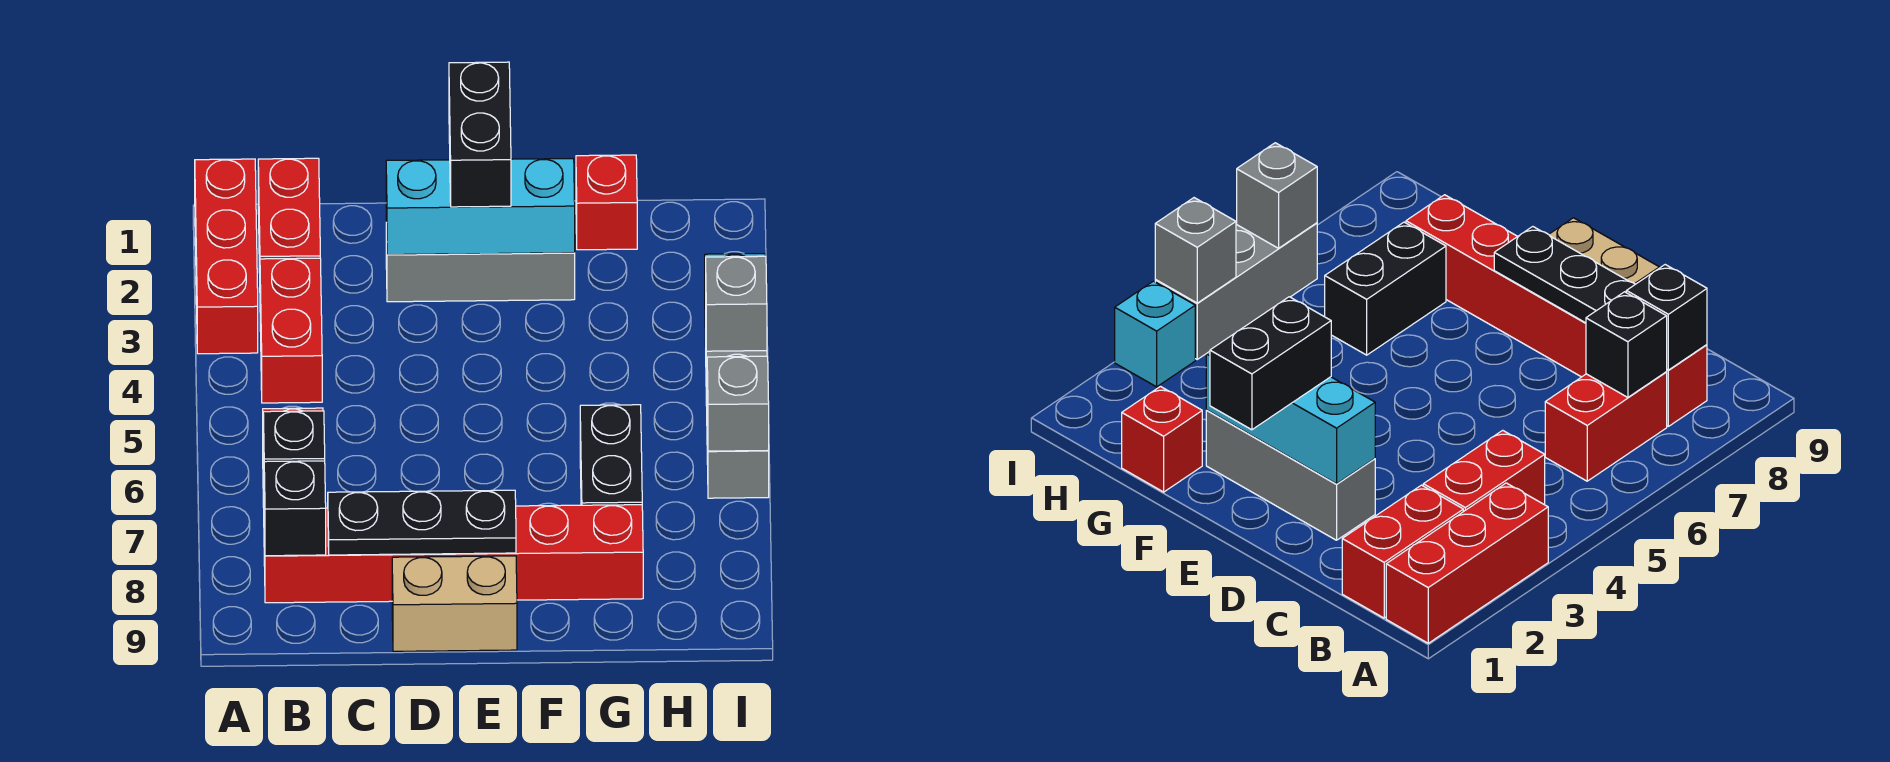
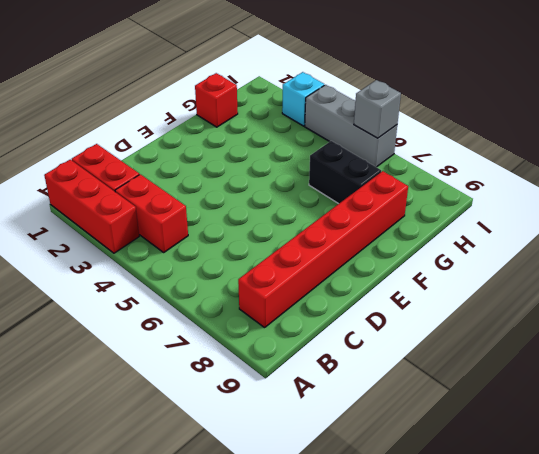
none -> red 1x2 brick [1545,372,1667,481]
none -> grey 1x3 brick [386,223,575,302]
none -> tan 1x2 brick [392,556,517,651]

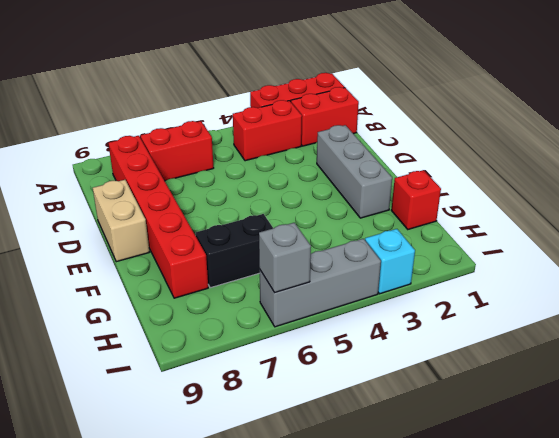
none -> black 1x1 brick [263,411,325,462]
none -> black 1x1 brick [264,461,326,556]
none -> black 1x3 plate [328,490,516,555]

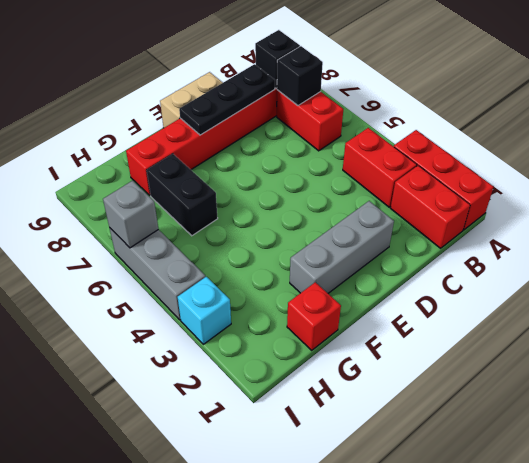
none -> cyan 1x3 brick [386,159,575,255]
none -> grey 1x1 brick [706,256,767,351]
none -> black 1x2 brick [449,62,511,207]

